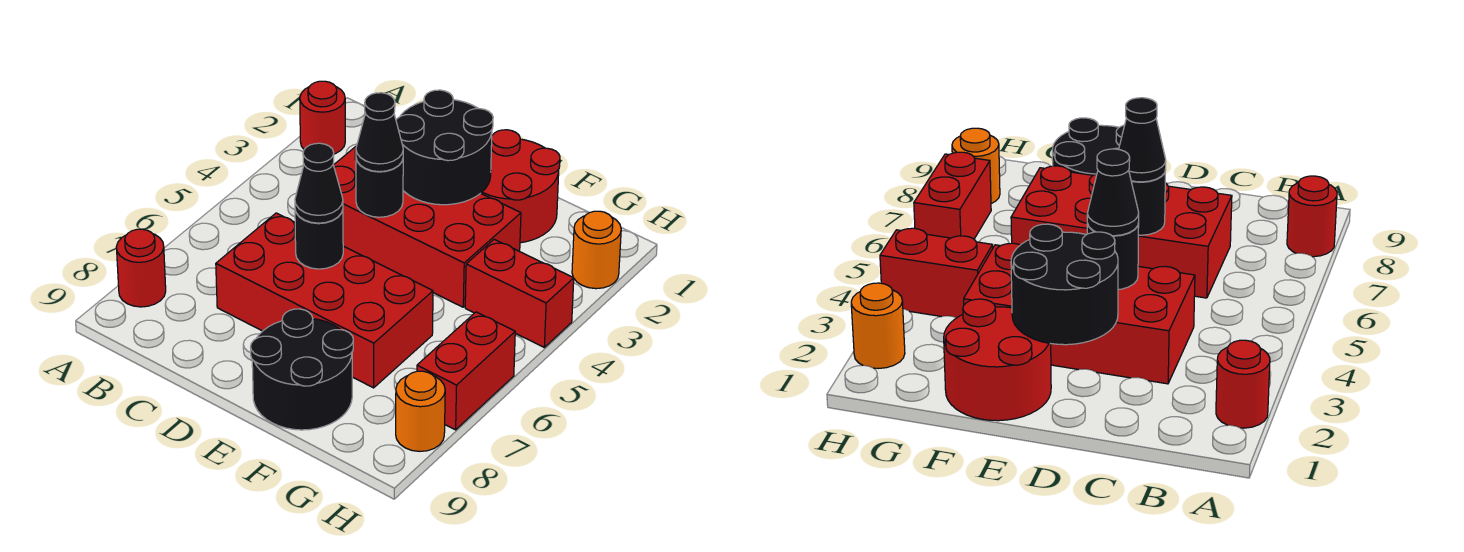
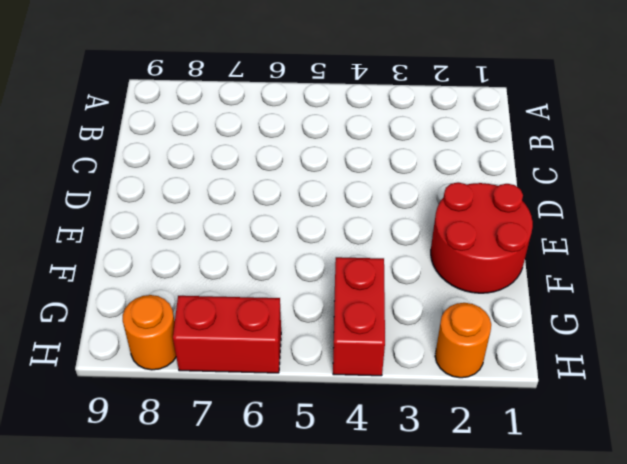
none -> red 1x1 round brick [300,81,345,154]
none -> red 1x1 round brick [116,229,166,307]
none -> red 2x4 brick [334,146,521,307]

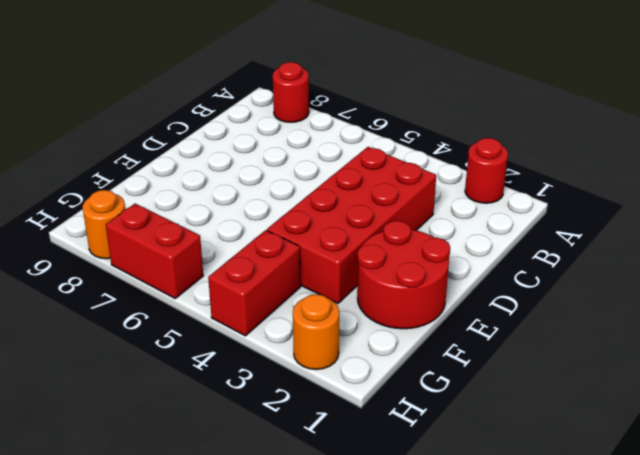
none -> red 2x4 brick [216,213,433,388]
none -> black 2x2 round brick [251,309,353,430]
none -> black 2x2 round brick [396,90,493,205]

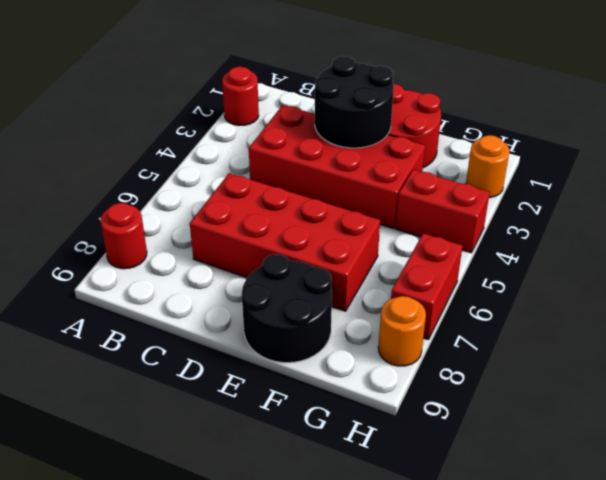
none -> black 1x1 round brick [356,159,403,217]
none -> black 1x1 round brick [295,210,343,269]
none -> black 1x1 cone [356,93,403,172]

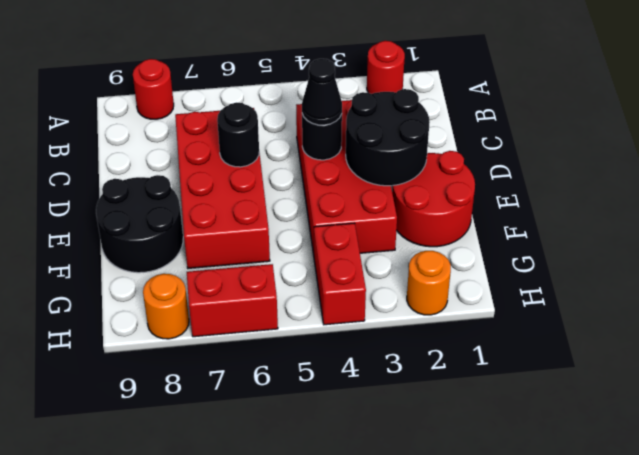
none -> black 1x1 cone [295,143,343,223]

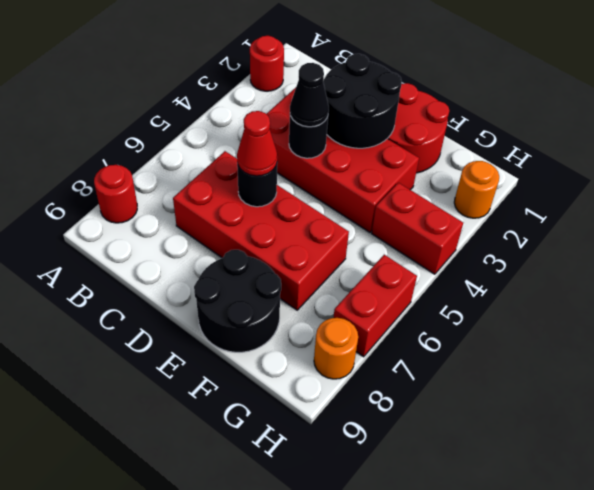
red 1x1 cone [237,111,277,176] -> black 1x1 cone [295,143,343,223]

